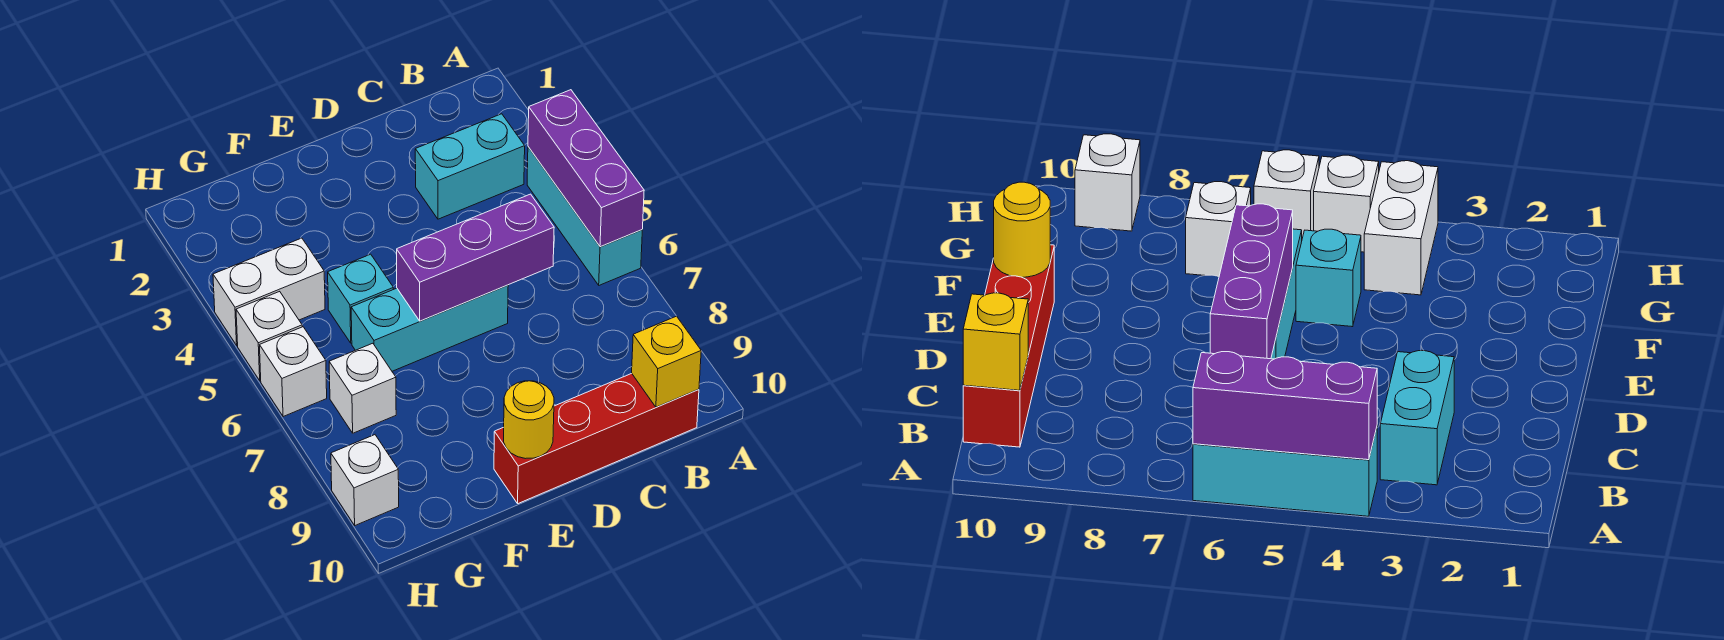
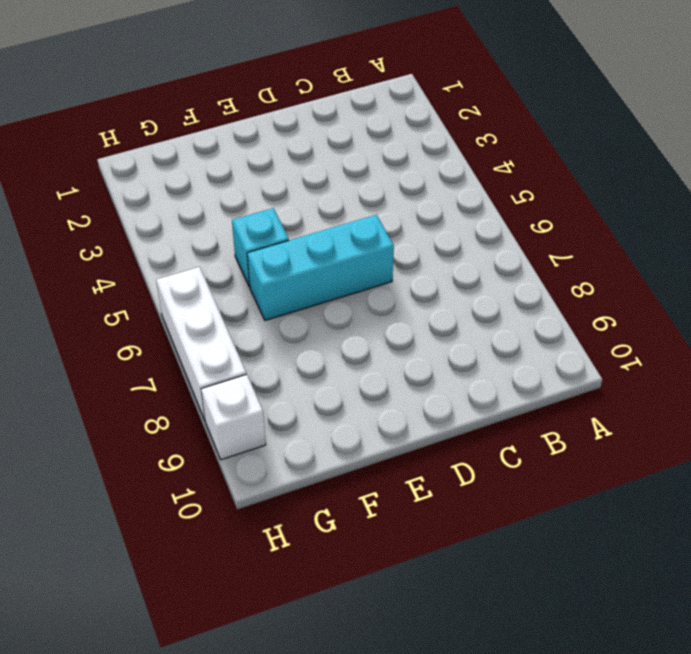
white 1x3 brick [156,267,246,420] -> white 1x1 brick [260,327,327,417]
none -> cyan 1x3 brick [527,147,642,285]
none -> cyan 1x2 brick [415,114,525,219]
none -> red 1x4 brick [494,374,699,504]

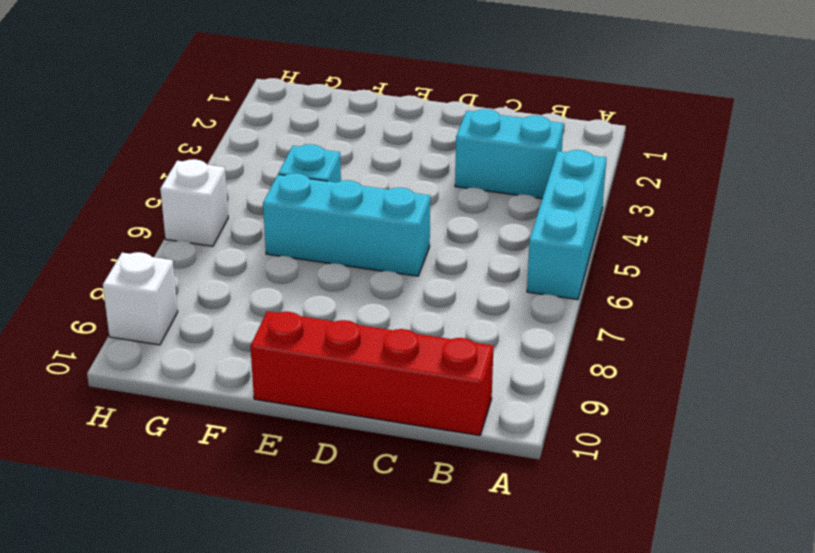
none -> white 1x2 brick [213,238,325,345]
none -> white 1x1 brick [329,343,396,433]
none -> white 1x1 brick [236,291,302,381]

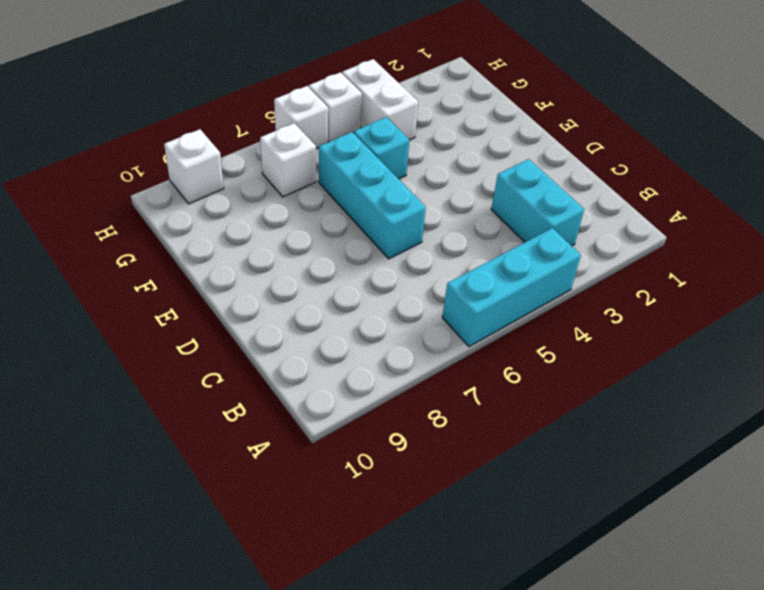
none -> red 1x4 brick [494,374,699,504]
none -> purple 1x3 brick [528,90,644,247]
none -> yellow 1x1 brick [632,316,701,407]

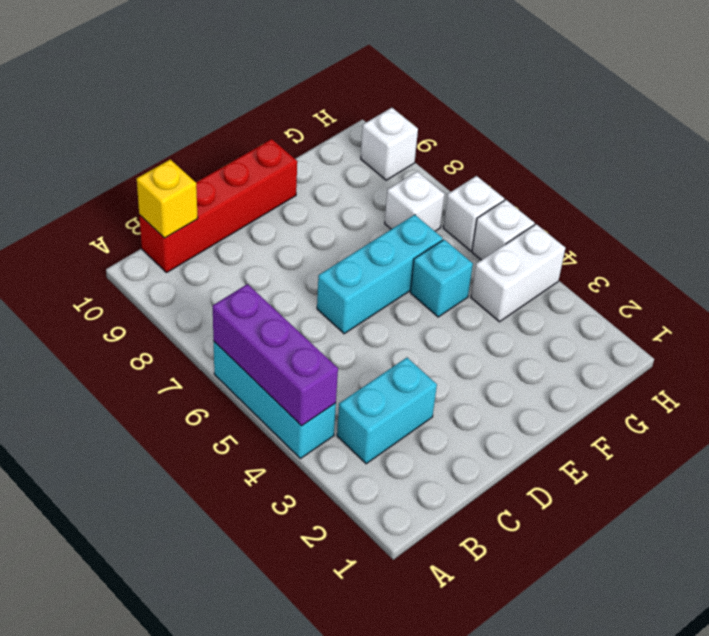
none -> purple 1x3 brick [397,194,554,321]
none -> yellow 1x1 round brick [504,381,554,459]

